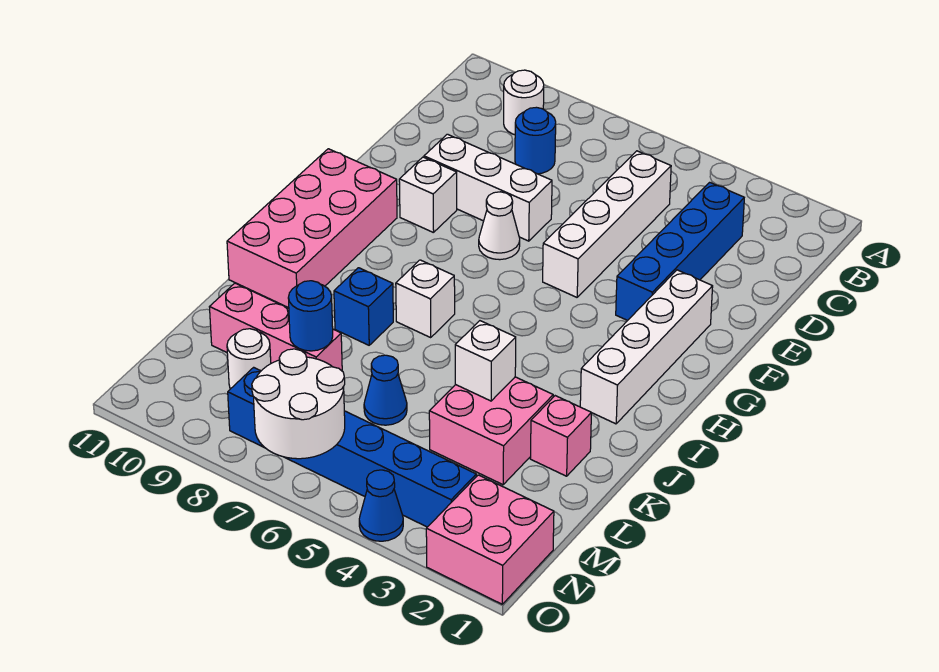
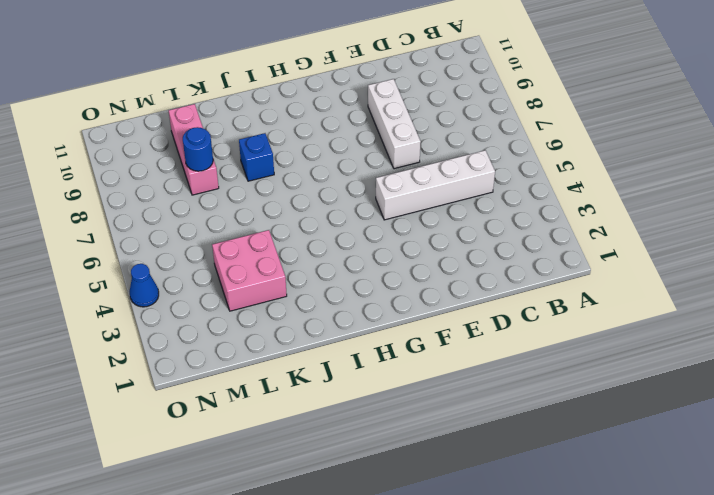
none -> white 1x1 round brick [504,70,544,135]
none -> blue 1x4 brick [616,182,744,320]
none -> blue 1x1 round brick [515,107,556,174]

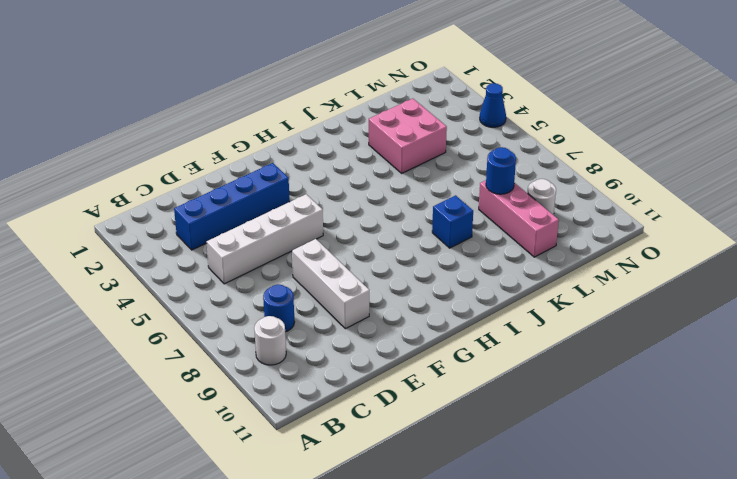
none -> white 1x4 brick [580,270,713,424]
none -> white 1x1 cone [479,192,520,260]
none -> white 1x1 brick [399,157,457,233]

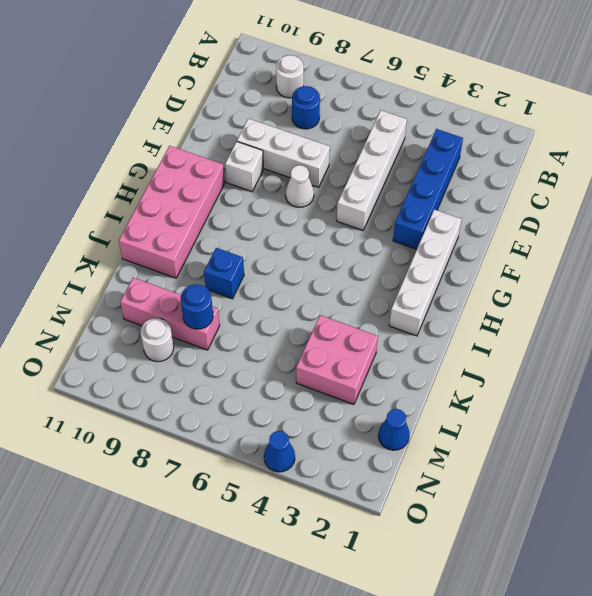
blue 1x1 cone [379,409,410,450] -> blue 1x1 cone moved to [364,355,407,425]
none -> white 1x1 brick [396,260,455,337]
none -> pink 1x1 brick [530,396,591,476]
none -> pink 2x2 brick [426,475,554,604]

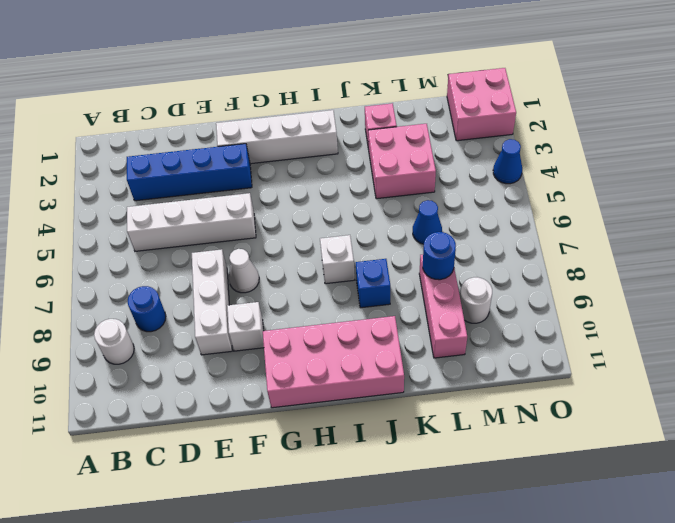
none -> blue 1x6 brick [228,367,476,527]
none -> white 1x1 brick [455,321,516,401]
none -> white 2x2 round brick [252,349,345,459]

